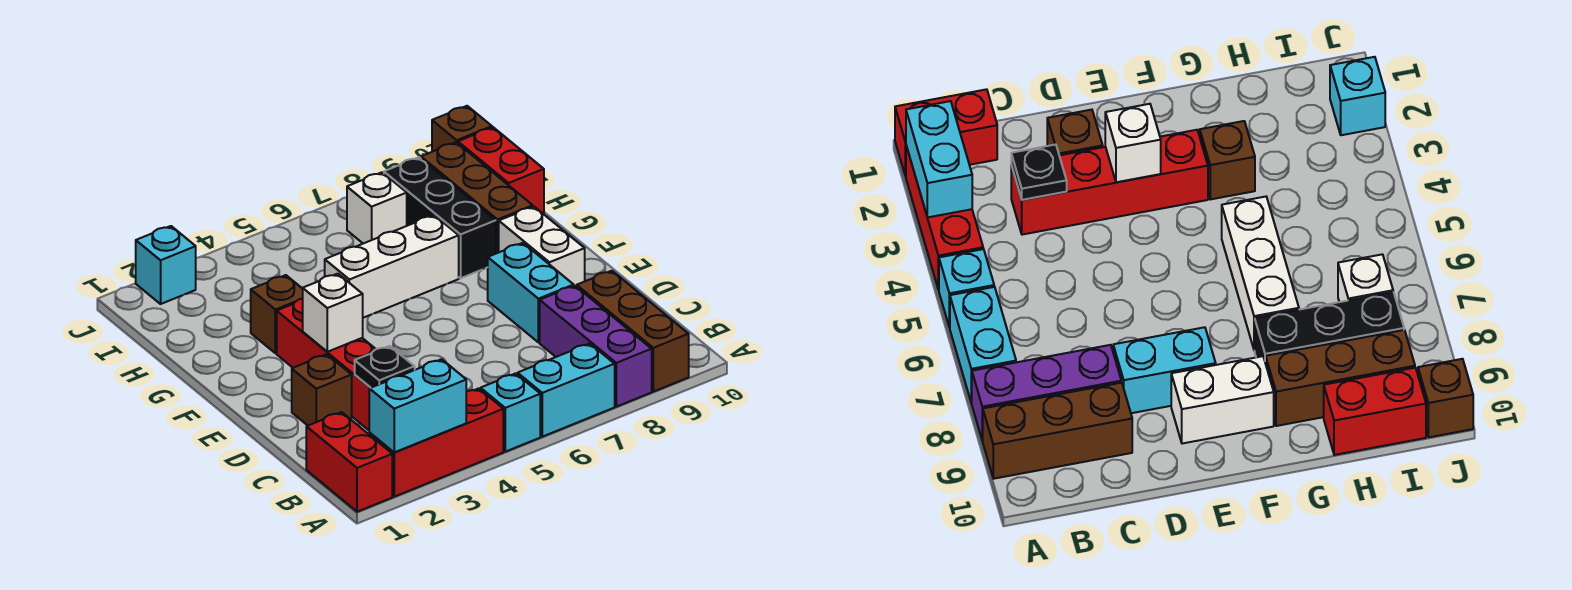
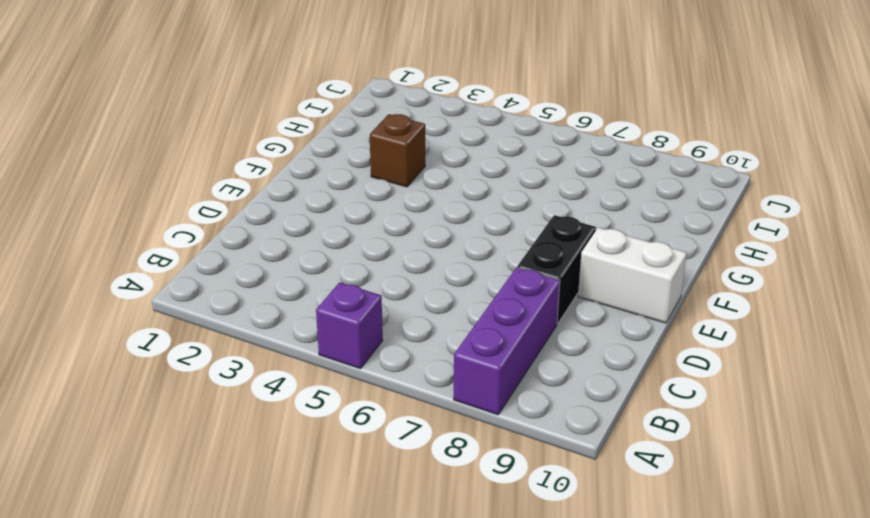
purple 1x1 brick [316,282,383,369] -> cyan 1x1 brick [481,373,540,452]
black 1x2 brick [517,215,596,324] -> cyan 1x2 brick [488,243,574,342]
white 1x2 brick [578,228,687,323] -> white 1x2 brick turned to [499,207,585,287]
none -> red 1x2 brick [306,412,392,512]
none -> red 1x3 brick [369,388,503,497]
none -> cyan 1x2 brick [518,343,615,437]

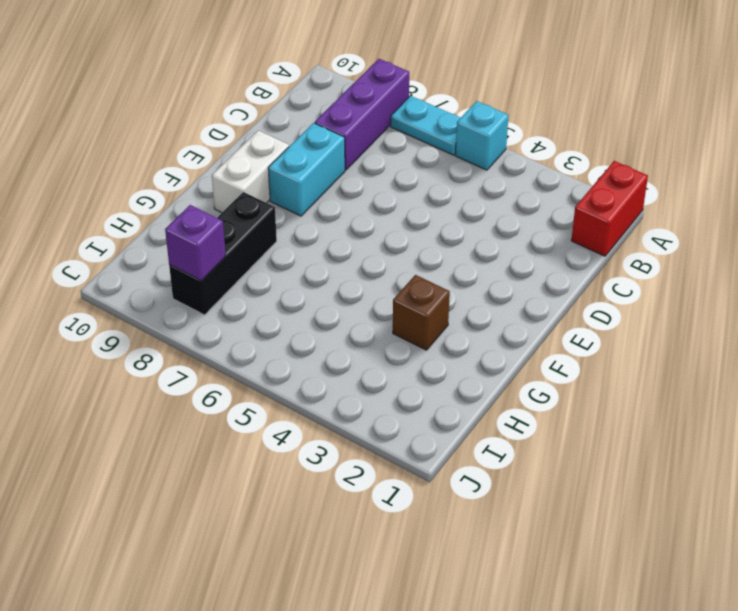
cyan 1x2 plate [391,96,460,155] -> cyan 1x2 brick [518,343,615,437]
purple 1x1 brick [165,205,226,281] -> none
none -> red 1x3 brick [369,388,503,497]
none -> brown 1x3 brick [577,271,689,392]
none -> red 1x4 brick [277,299,376,430]

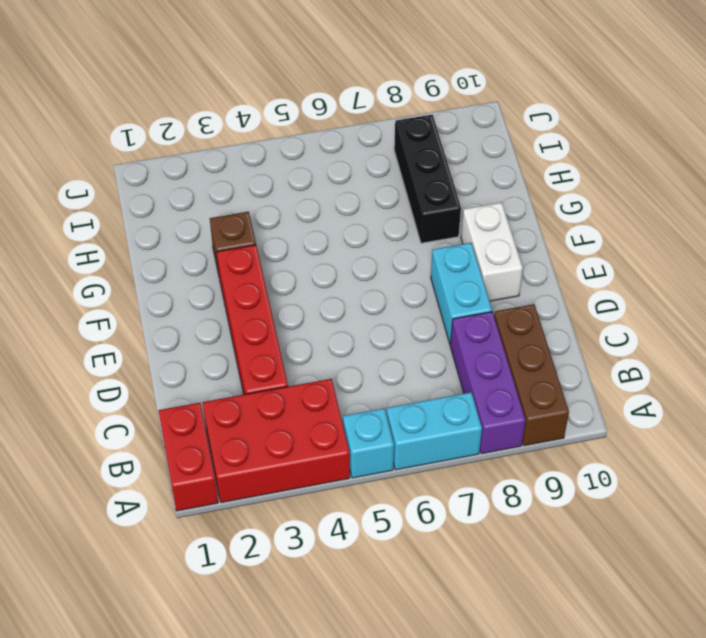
red 2x3 brick [203,379,350,503] -> red 1x3 brick [369,388,503,497]
none -> brown 1x1 brick [292,354,352,425]
none -> white 1x3 brick [325,215,459,318]
none -> brown 1x3 brick [421,142,533,253]

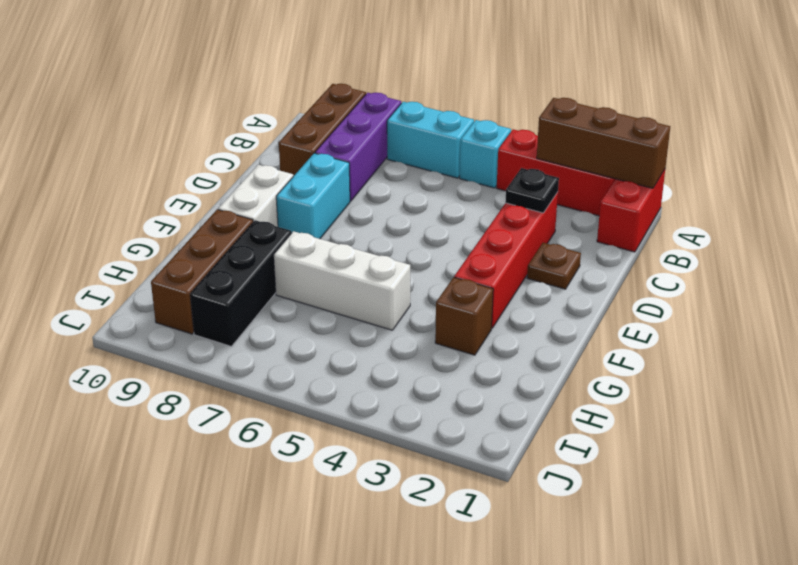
brown 1x3 brick [537,98,670,188] -> cyan 1x2 brick [369,359,466,452]
brown 1x1 plate [527,243,581,289] -> brown 1x1 brick [292,354,352,425]
none -> red 1x2 brick [458,127,544,213]
none -> white 1x1 brick [347,172,407,244]
none -> cyan 1x1 brick [136,226,196,304]

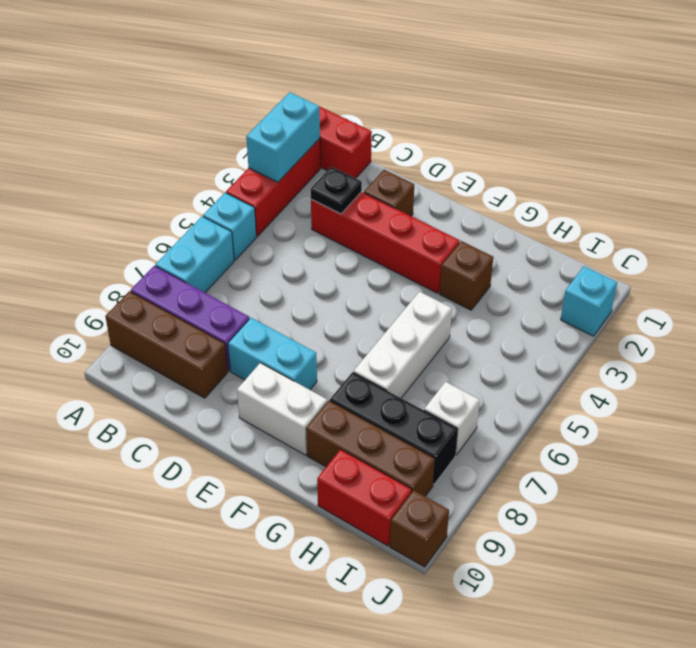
none -> white 1x1 brick [303,274,363,352]

